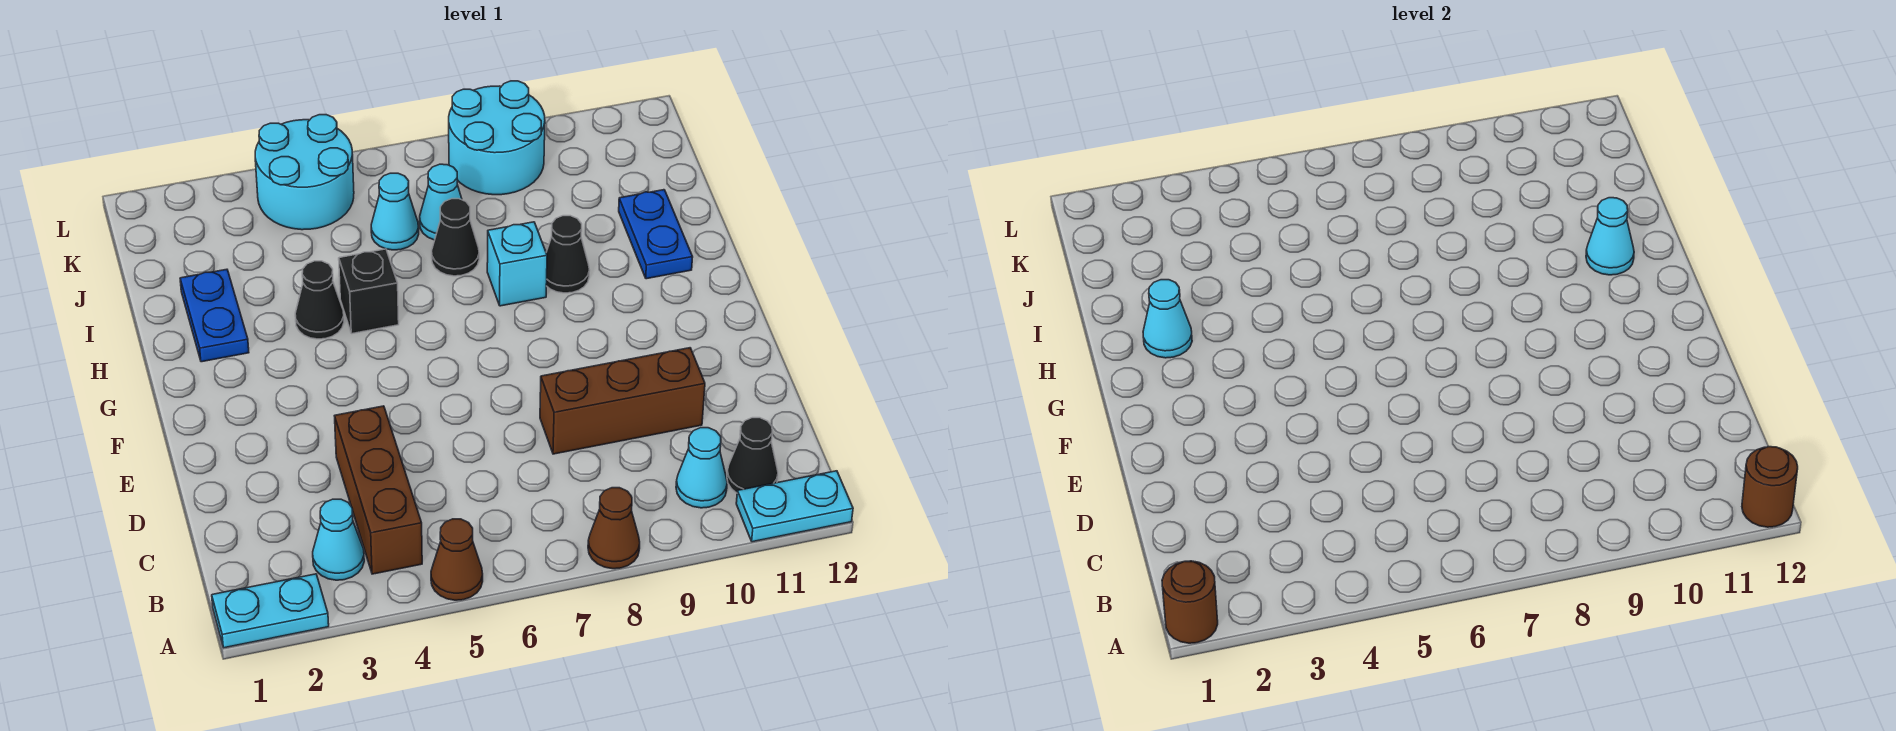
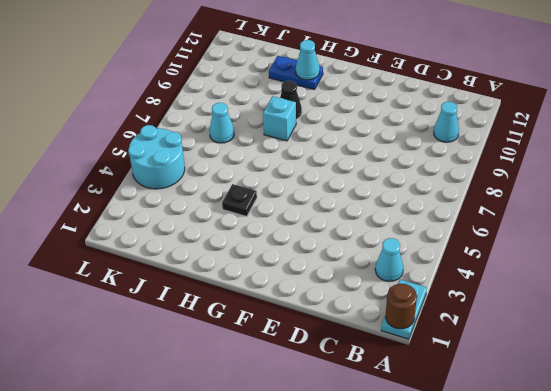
black 1x1 plate [222,184,257,216] -> black 1x1 cone [295,261,344,339]
none -> brown 1x1 cone [431,519,483,600]
none -> brown 1x1 cone [588,488,640,569]
none -> cyan 1x2 plate [736,471,853,542]

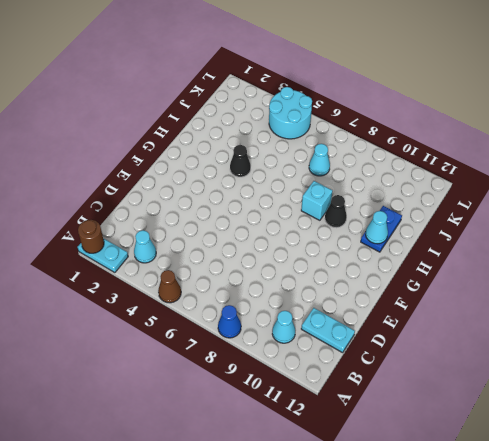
blue 1x1 cone [218,305,241,338] -> brown 1x1 cone [588,488,640,569]
cyan 1x2 plate [301,308,355,353] -> cyan 1x2 plate moved to [736,471,853,542]
none -> brown 1x3 brick [335,406,422,574]
none -> black 1x1 cone [727,418,778,493]
none -> brown 1x3 brick [540,348,705,454]

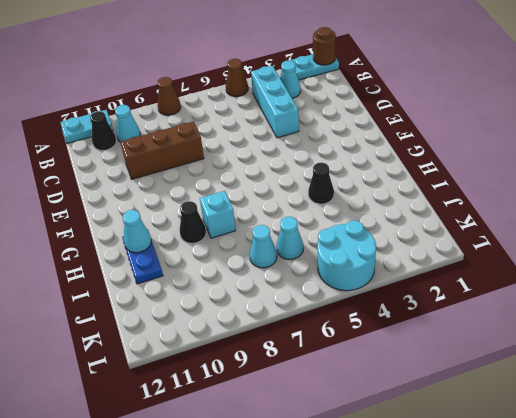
cyan 1x3 brick [251,66,299,138] -> brown 1x3 brick [335,406,422,574]
none -> blue 1x2 plate [180,269,249,362]
none -> black 1x1 brick [339,249,399,334]
none -> black 1x1 cone [432,199,479,276]

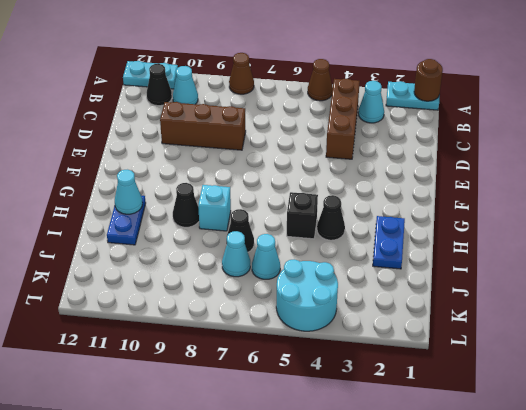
none -> cyan 2x2 round brick [449,81,545,195]
none -> brown 1x1 round brick [1742,447,1798,527]
none -> cyan 1x1 cone [1143,280,1192,358]

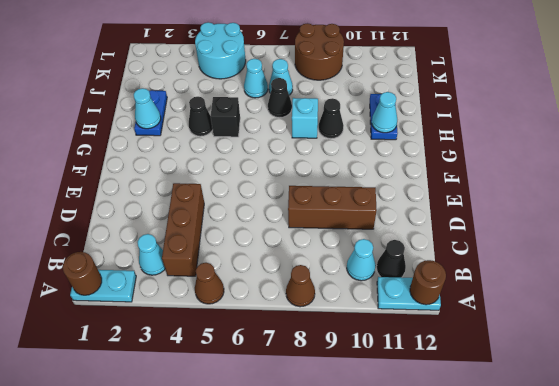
brown 2x2 round brick [295,23,344,80] -> cyan 2x2 round brick [449,81,545,195]

